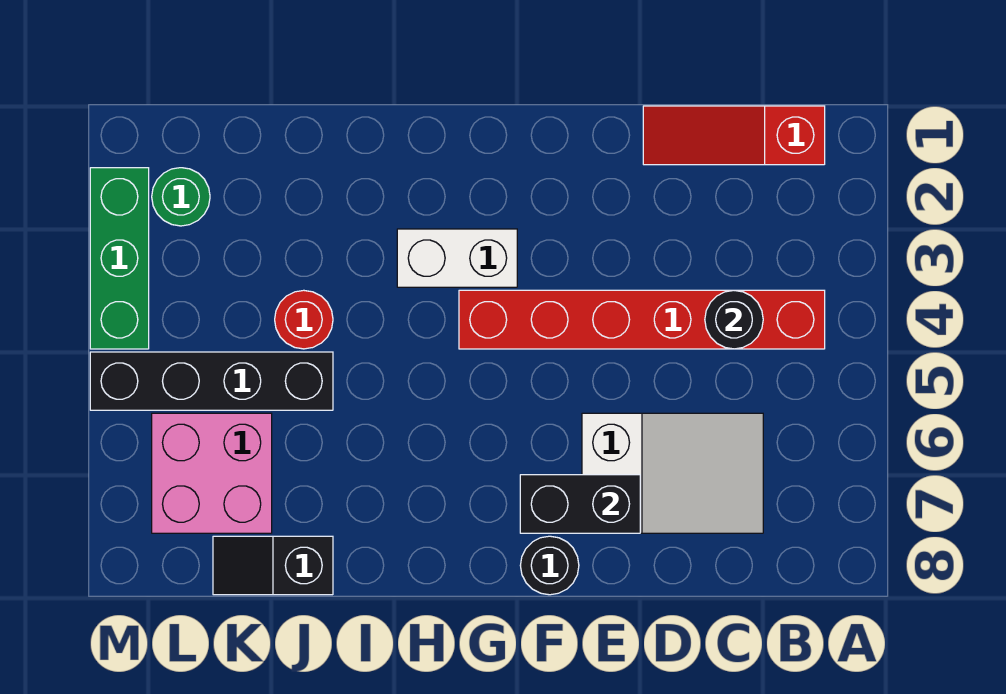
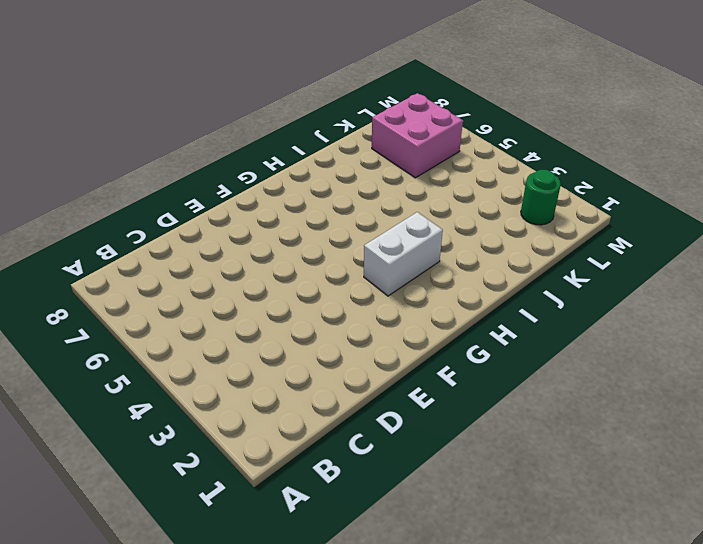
none -> red 1x3 slope [643,106,825,165]
none -> red 1x6 brick [459,290,825,349]
none -> white 2x3 slope [582,413,763,533]

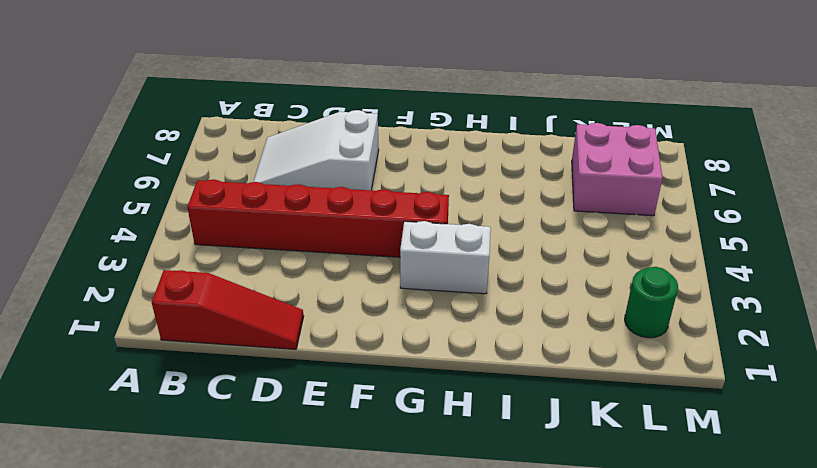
none -> black 1x1 round brick [520,536,579,595]
none -> red 1x1 round brick [275,290,333,349]
none -> black 1x4 brick [90,352,333,410]

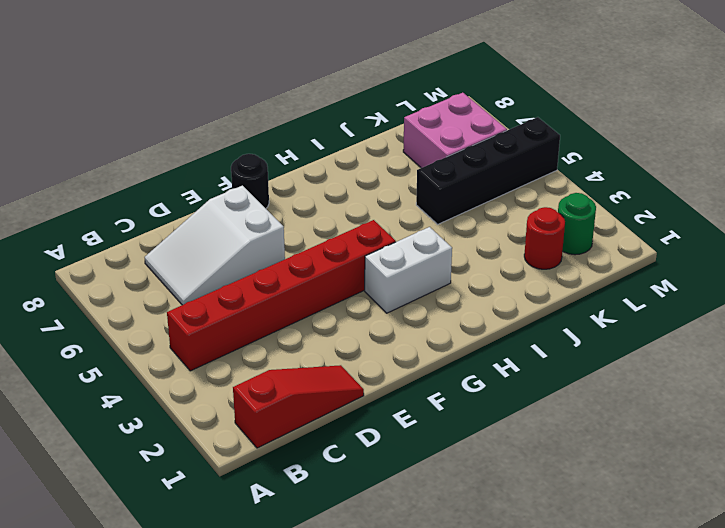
red 1x1 round brick [524,207,565,269] -> red 1x1 round brick moved to [275,290,333,349]
none -> black 1x2 slope [213,536,333,595]
none -> green 1x3 brick [90,168,149,349]
none -> black 1x1 round brick [705,290,763,349]

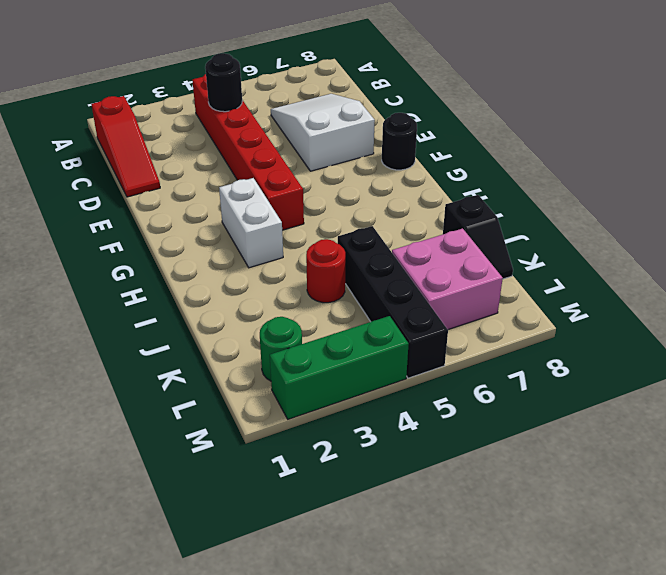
none -> black 1x2 brick [520,475,640,533]

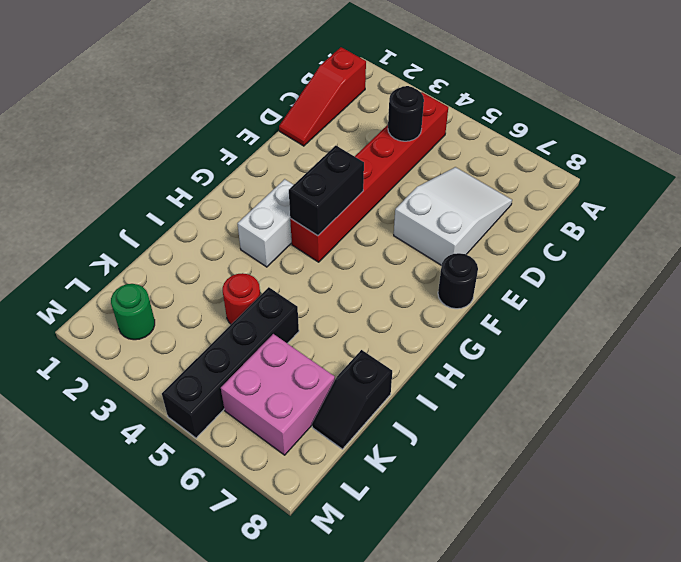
black 1x2 brick [289,145,364,236] -> black 1x2 brick moved to [520,475,640,533]
none -> green 1x3 brick [90,168,149,349]

